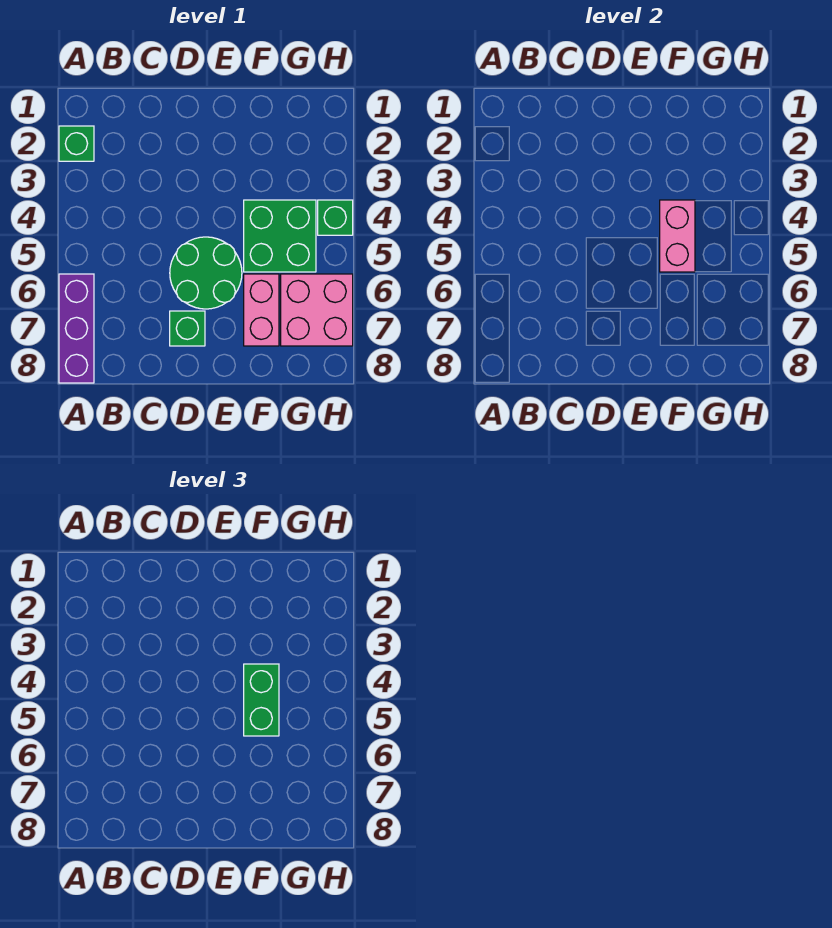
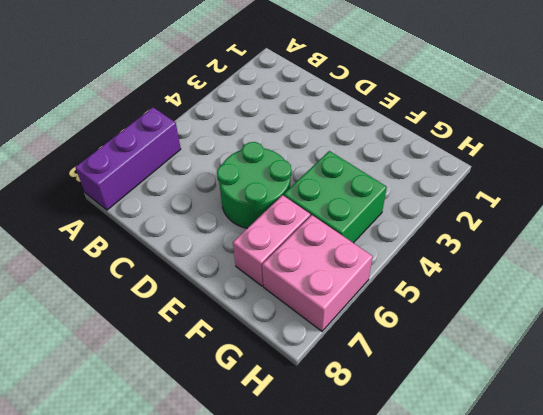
none -> green 1x1 brick [59,126,94,161]
none -> green 1x1 brick [170,311,205,346]

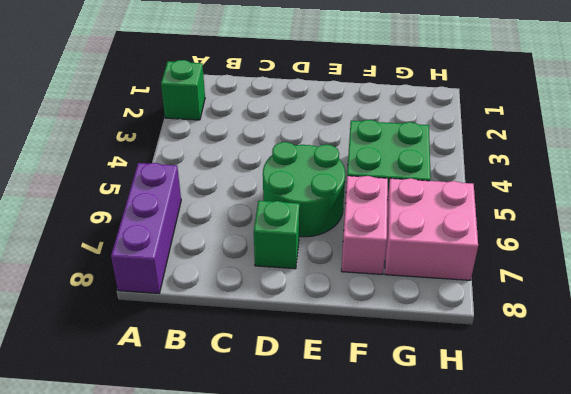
none -> green 1x1 brick [318,200,353,235]
none -> pink 1x2 brick [660,200,695,272]

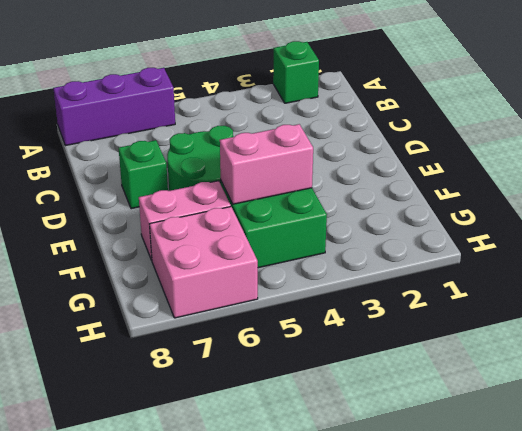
none -> green 1x1 brick [318,200,353,235]
none -> green 1x2 brick [244,664,279,736]

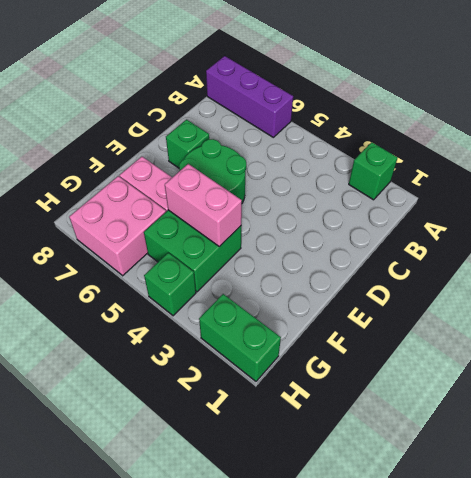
green 1x2 brick [199,294,281,381] -> green 1x2 brick moved to [244,664,279,736]

